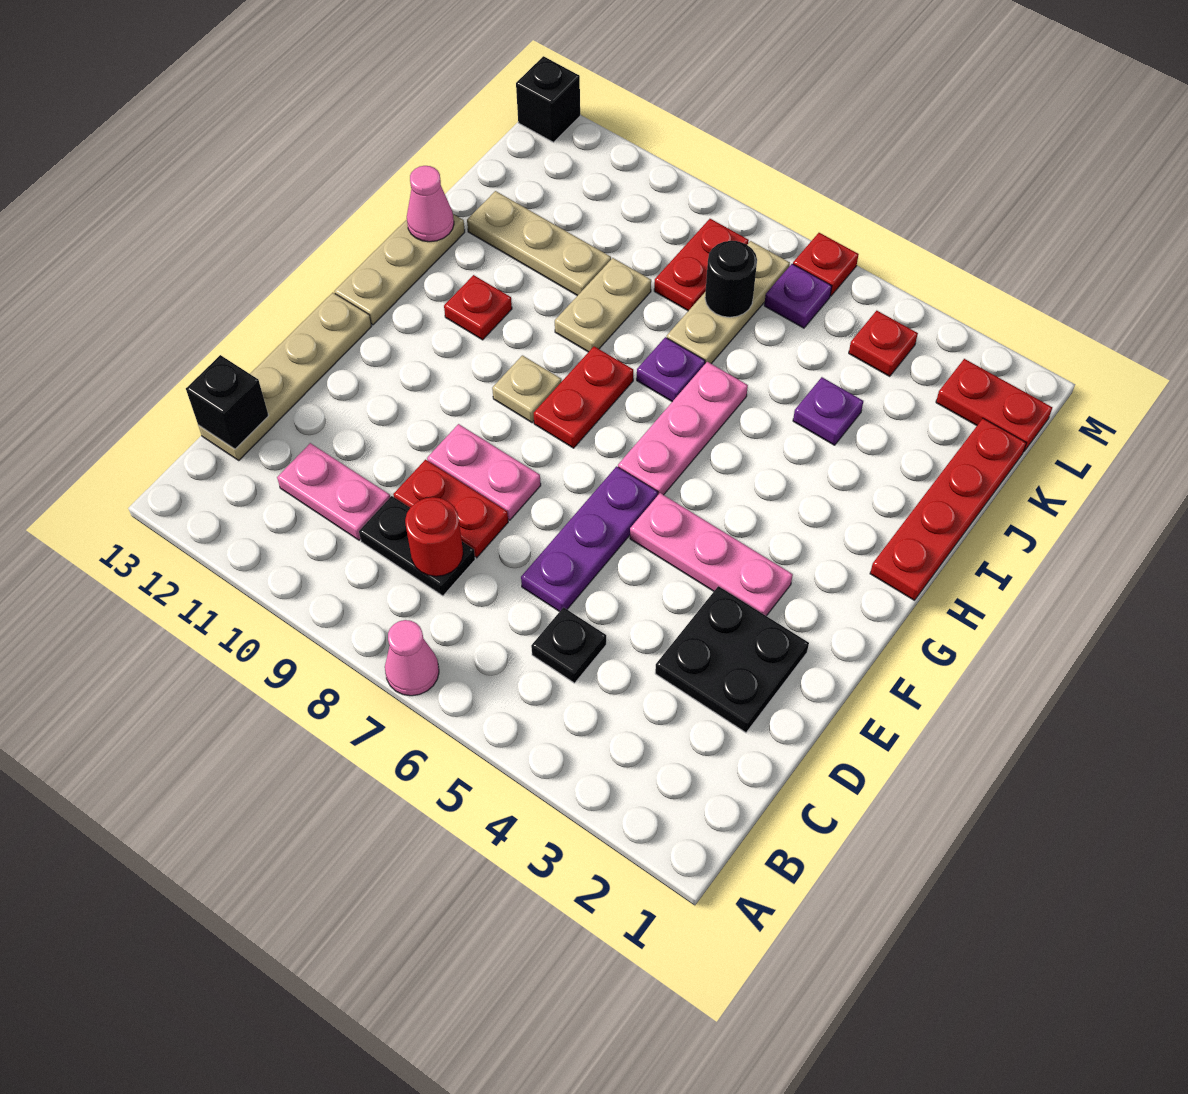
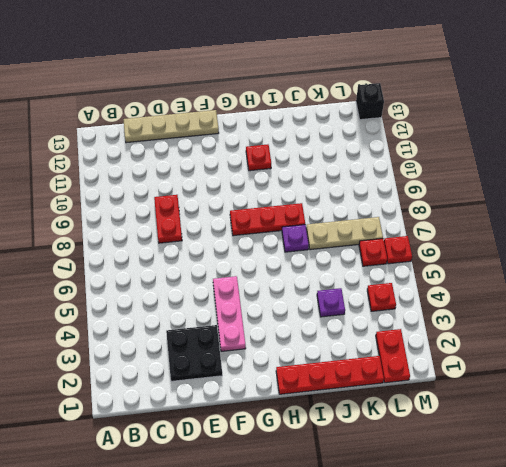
red 1x3 plate [230,203,305,236] -> red 1x2 plate [534,346,633,448]
red 1x1 plate [359,239,387,266] -> purple 1x1 plate [764,264,832,328]
none -> pink 1x1 cone [385,620,439,696]
none -> black 1x1 plate [531,607,606,683]
none -> black 1x2 plate [359,496,475,596]
none -> pink 1x2 plate [277,443,390,540]

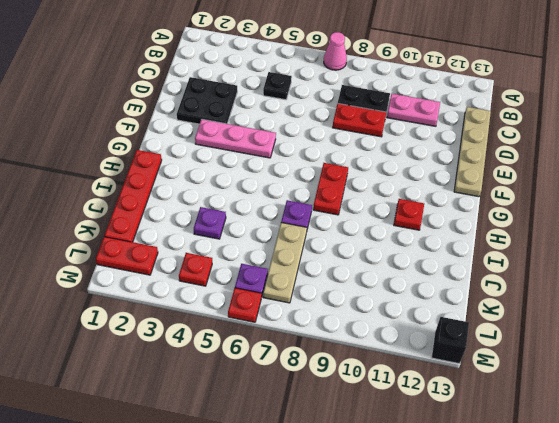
none -> purple 1x3 plate [521,466,658,612]
none -> pink 1x2 plate [427,424,541,520]
none -> pink 1x3 plate [618,362,748,495]
none -> tan 1x1 plate [492,355,561,423]

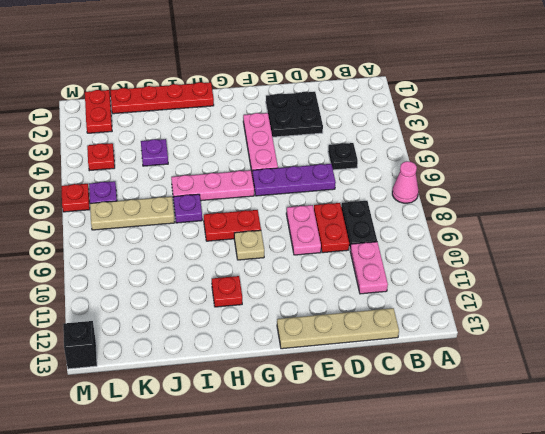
none -> tan 1x3 plate [334,214,465,325]
none -> tan 1x2 plate [555,258,651,352]
none -> tan 1x3 plate [467,191,611,296]
none -> red 1x2 plate [654,219,749,311]

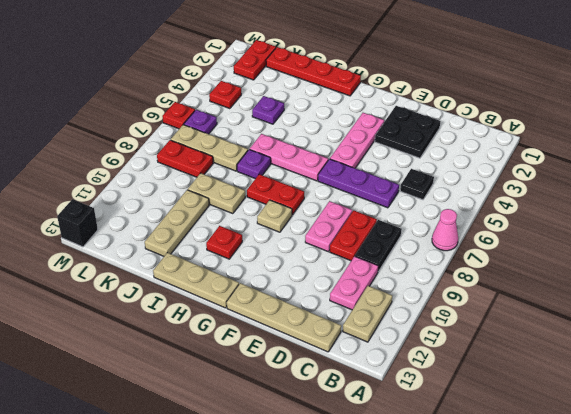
tan 1x2 plate [343,286,392,342] -> none
none -> red 1x1 round brick [405,497,463,576]
none -> black 1x1 brick [186,355,268,449]
none -> pink 1x1 cone [407,166,454,242]
none -> black 1x1 round brick [705,241,757,317]

